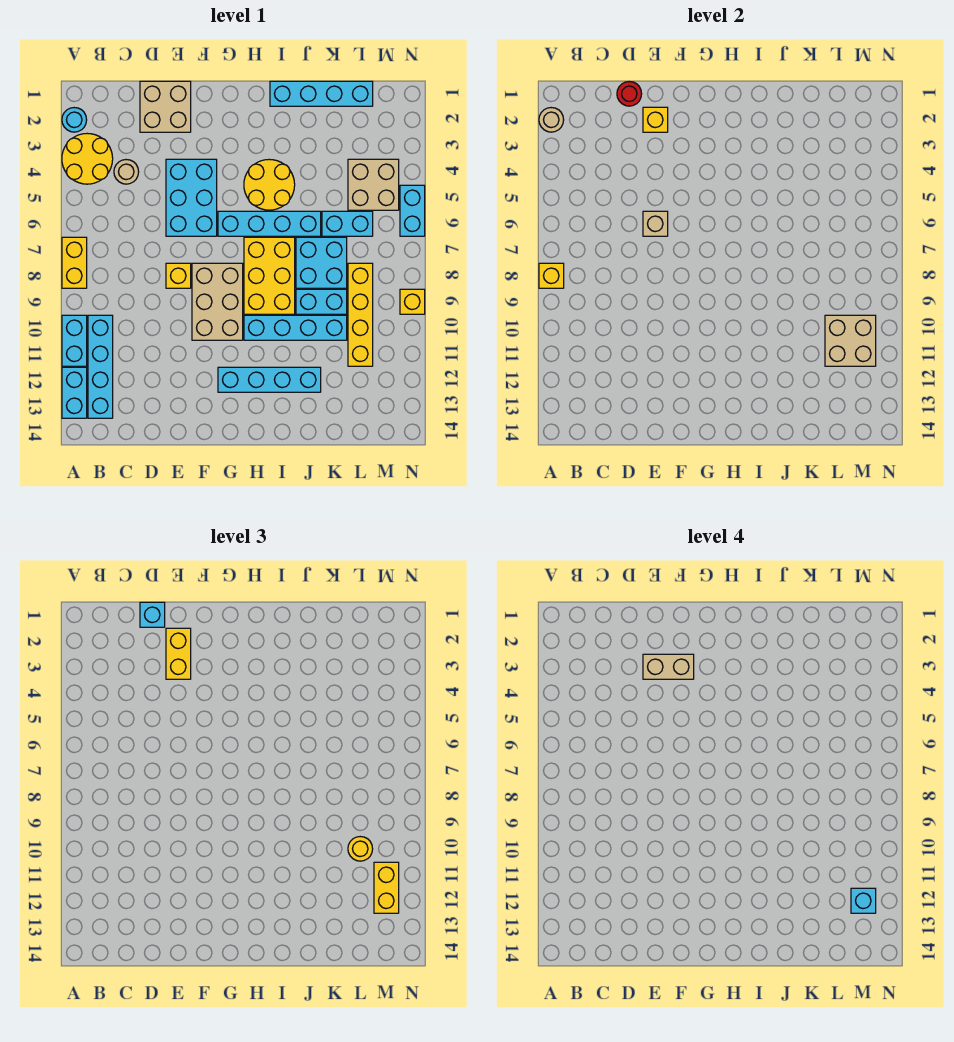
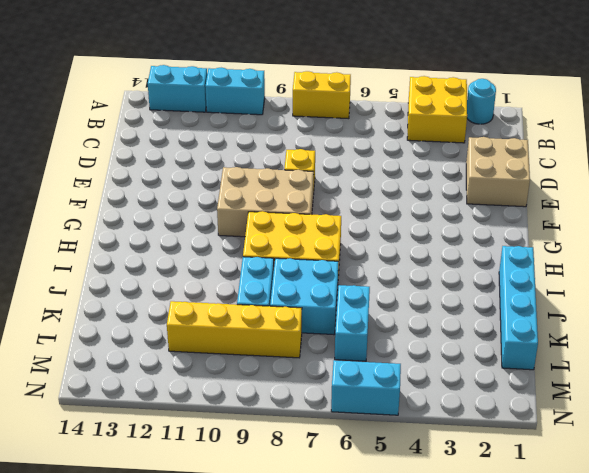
yellow 2x2 brick [407,76,467,143] -> yellow 2x2 round brick [62,133,113,184]
none -> cyan 1x4 brick [88,315,113,418]
none -> tan 1x1 round brick [114,160,139,184]
none -> cyan 2x3 brick [166,159,217,236]
none -> cyan 1x4 brick [218,211,321,236]

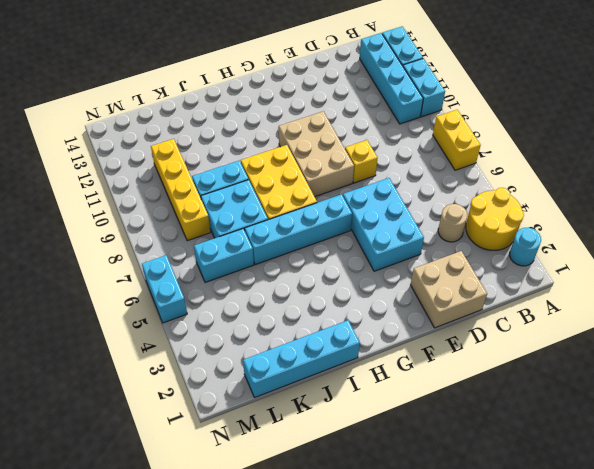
none -> cyan 1x4 brick [218,367,321,392]
none -> yellow 2x2 round brick [244,159,295,210]
none -> cyan 1x4 brick [244,315,347,340]
none -> tan 2x2 brick [348,159,399,210]

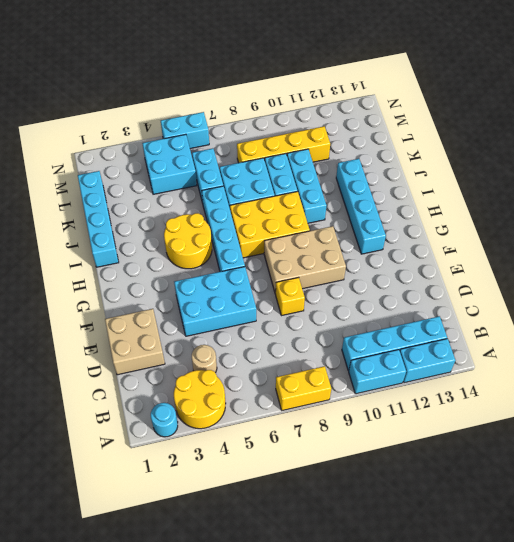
cyan 1x3 brick [287,149,326,223] -> cyan 1x4 brick [244,315,347,340]
cyan 2x2 brick [142,134,197,194] -> tan 2x2 brick [348,159,399,210]
none -> yellow 1x1 brick [400,289,425,314]
none -> tan 1x1 round brick [539,108,564,132]
none -> yellow 1x1 brick [539,263,564,288]
none -> red 1x1 round brick [617,82,642,106]

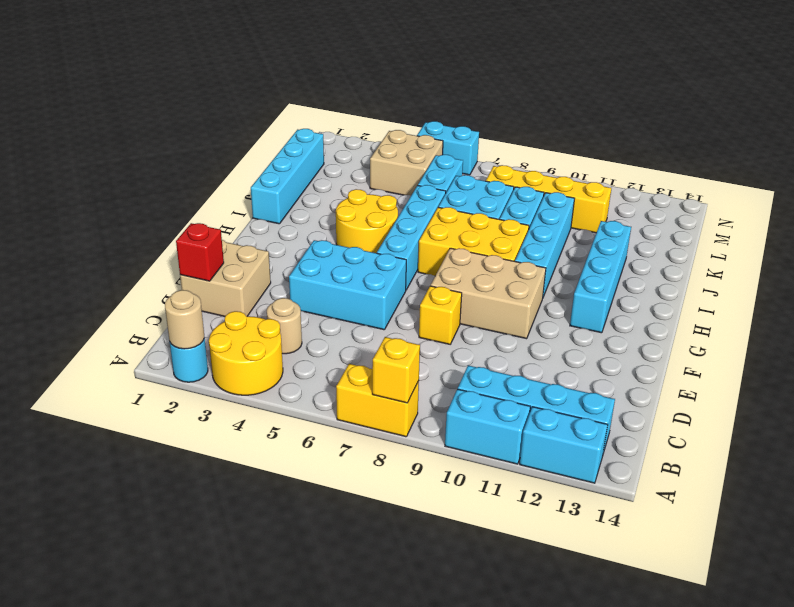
red 1x1 brick [176,223,224,281] -> red 1x1 round brick [617,82,642,106]
none -> yellow 1x1 brick [400,289,425,314]
none -> yellow 1x1 brick [643,107,668,132]
none -> tan 1x1 brick [643,211,668,236]
none -> tan 2x2 brick [825,315,876,366]

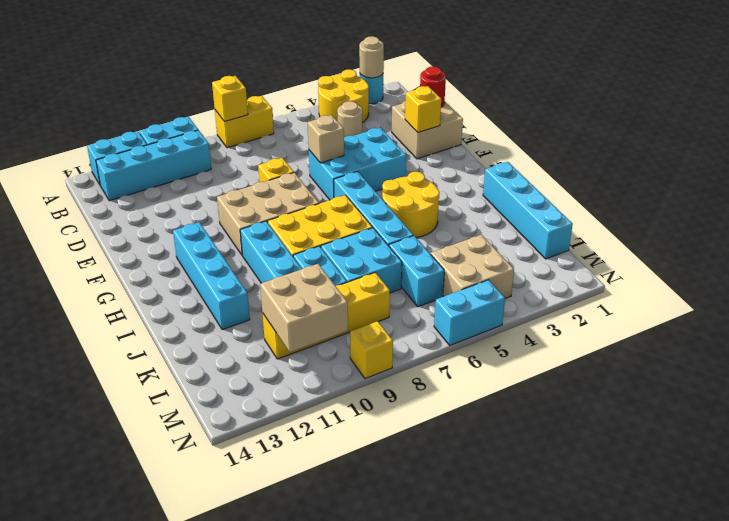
none -> cyan 1x1 brick [140,602,165,627]
none -> yellow 1x2 brick [166,628,191,679]
none -> yellow 1x1 round brick [348,837,373,861]
none -> yellow 1x2 brick [374,862,399,913]

